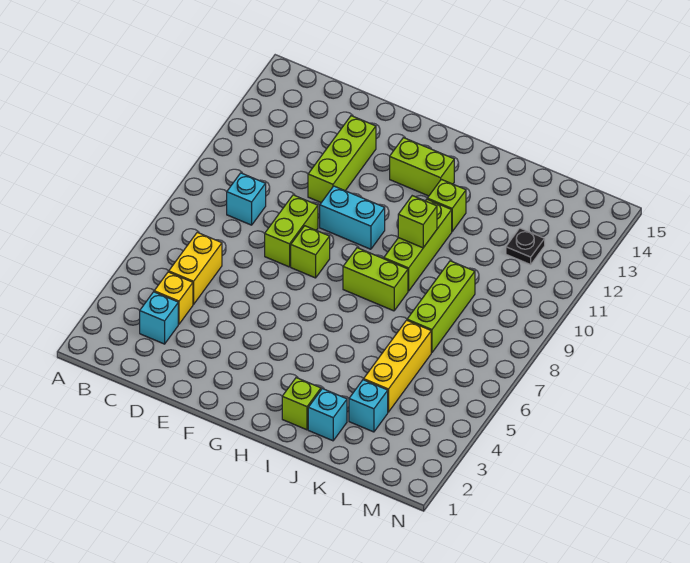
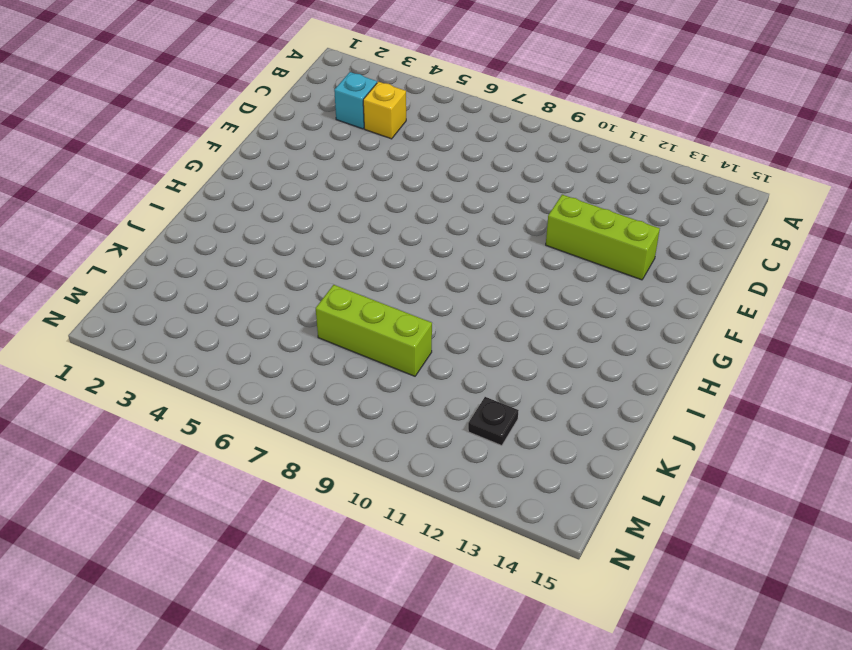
none -> yellow 1x2 brick [169,232,222,304]
none -> cyan 1x1 brick [227,173,266,225]
none -> lime 1x2 brick [265,195,318,267]

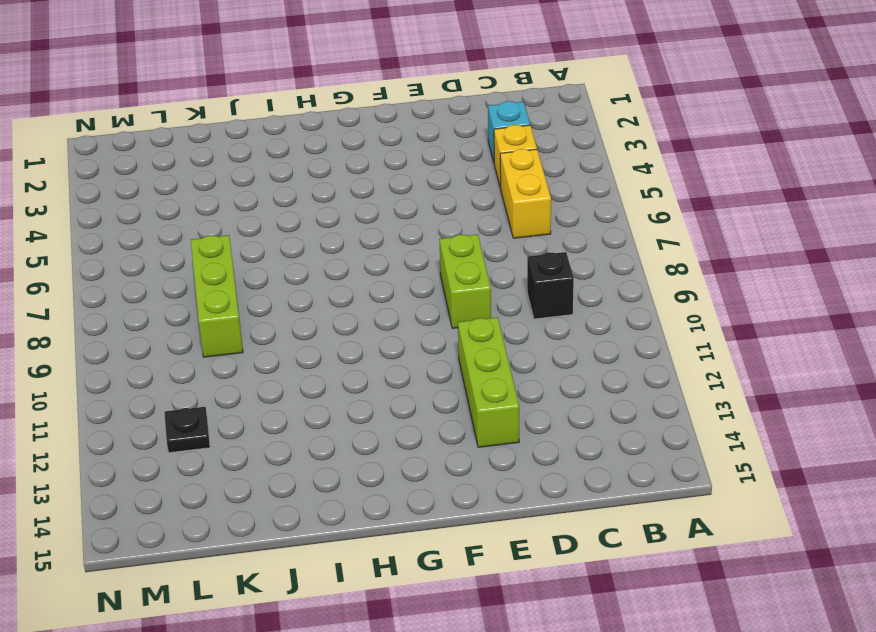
black 1x1 brick [527,252,574,319] -> cyan 1x1 brick [227,173,266,225]
none -> lime 1x1 brick [291,226,330,278]
none -> cyan 1x2 brick [320,186,385,249]
none -> lime 1x2 brick [390,138,454,196]

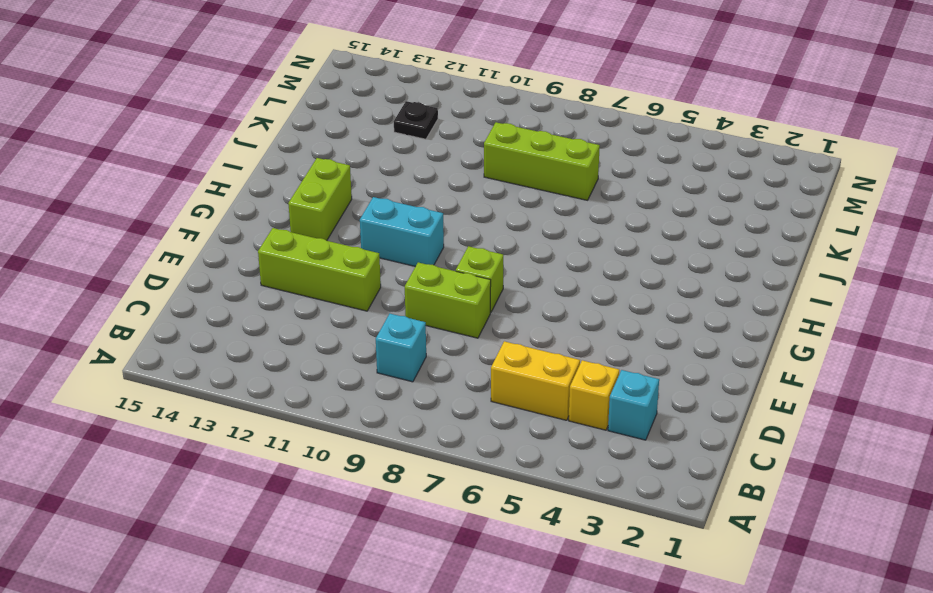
cyan 1x2 brick [360,197,444,266] -> cyan 1x2 brick turned to [320,186,385,249]
none -> lime 1x2 brick [343,248,408,311]
none -> lime 1x1 brick [282,378,321,430]
none -> lime 1x3 brick [384,199,452,291]

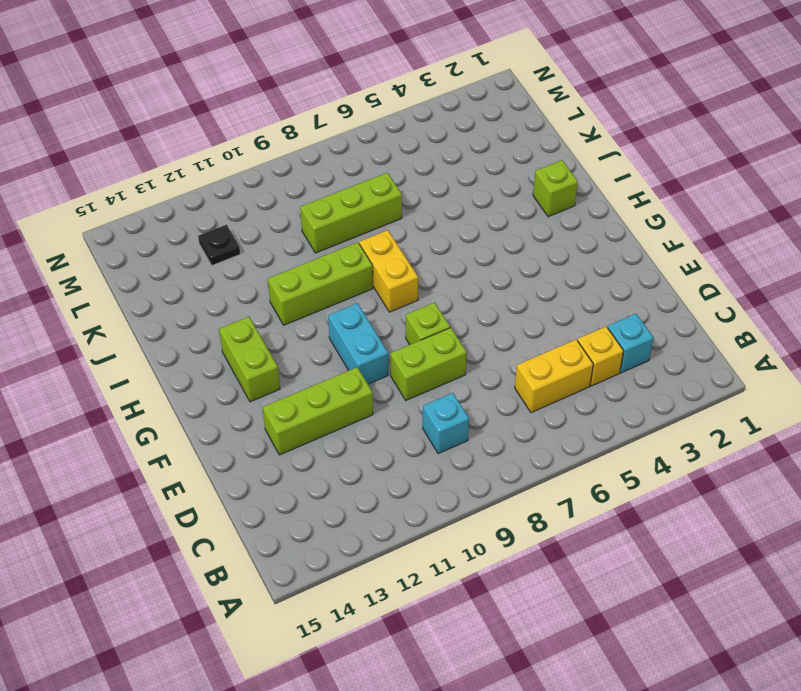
yellow 1x2 brick [360,230,418,312] -> lime 1x2 brick [343,248,408,311]
none -> lime 1x1 brick [427,179,466,231]
none -> cyan 1x1 brick [308,389,347,441]
none -> cyan 1x1 brick [349,380,388,432]

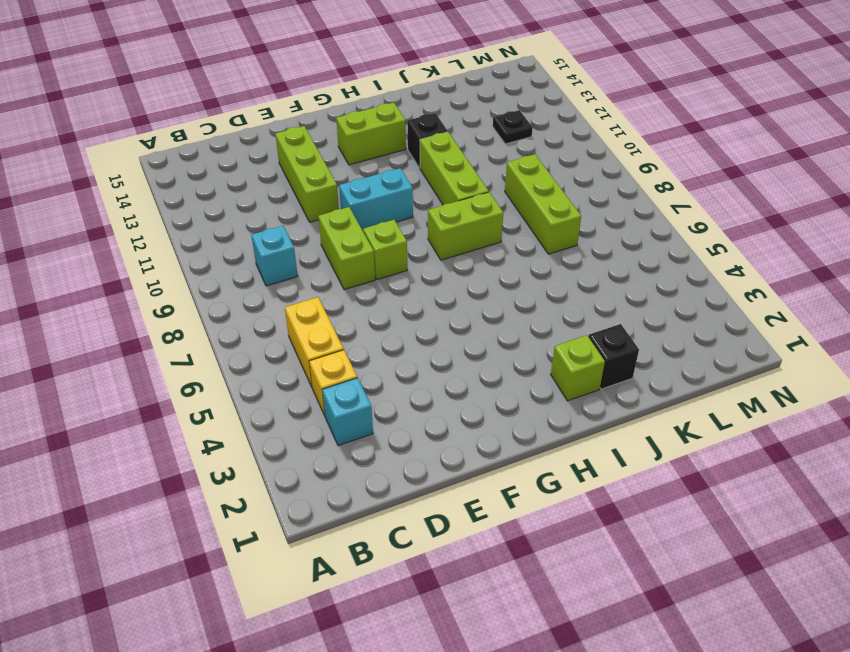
black 1x1 brick [407,113,448,168] -> lime 1x1 brick [427,179,466,231]
black 1x1 brick [588,324,639,389] -> cyan 1x1 brick [308,389,347,441]
none -> cyan 1x1 brick [349,380,388,432]
none -> yellow 1x3 brick [364,320,431,412]
none -> lime 1x1 brick [398,196,437,248]

